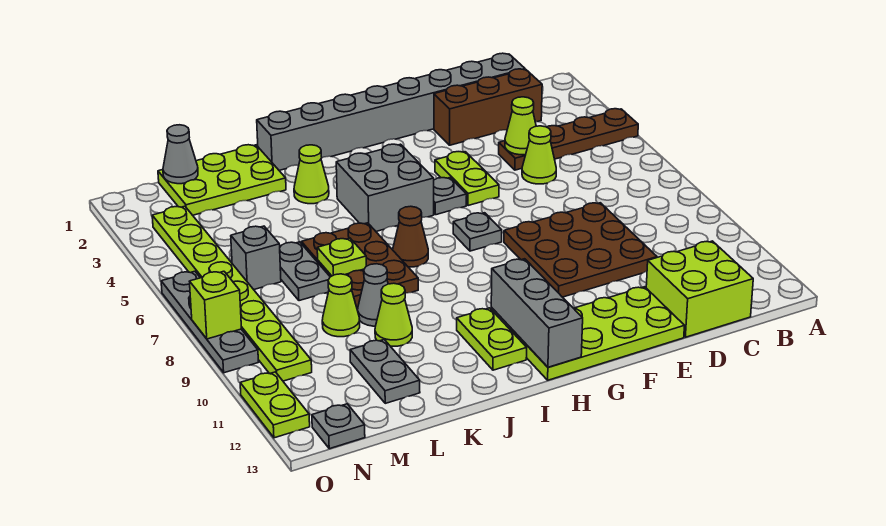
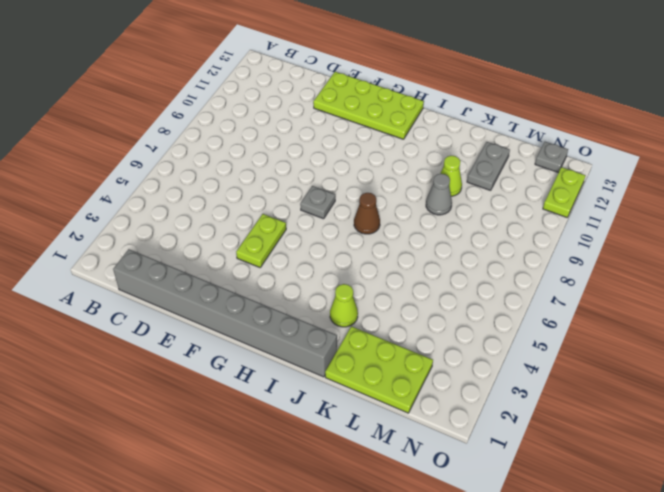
none -> brown 1x4 plate [499,109,638,170]
none -> brown 1x3 brick [434,69,542,145]
none -> lime 2x2 brick [646,241,753,337]
none -> lime 1x1 cone [522,126,556,184]

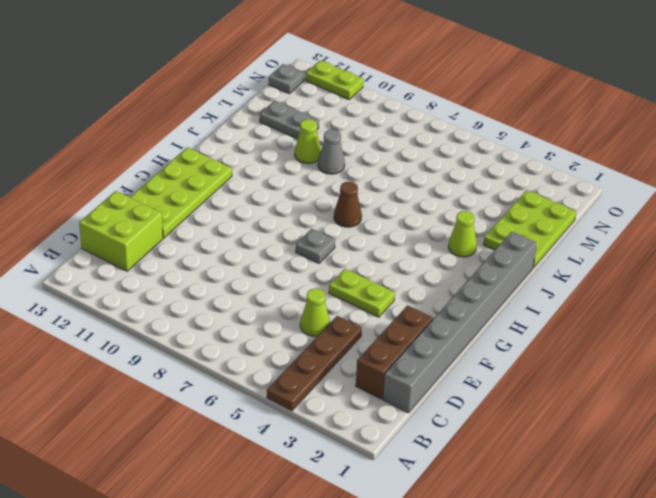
none -> brown 3x3 plate [504,203,657,297]
none -> grey 1x1 plate [434,178,467,215]
none -> grey 2x2 brick [336,144,434,231]
none -> lime 1x2 plate [457,308,527,370]

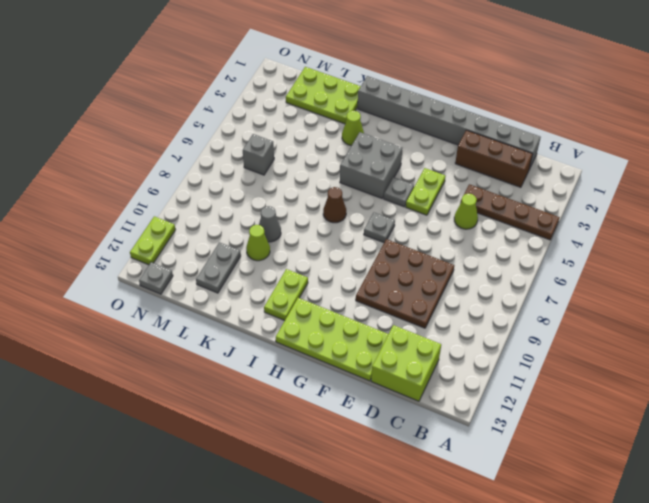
none -> brown 2x3 plate [301,223,418,308]
none -> grey 1x2 plate [280,242,330,301]
none -> lime 1x1 cone [322,274,360,337]
none -> lime 1x8 plate [152,206,312,381]

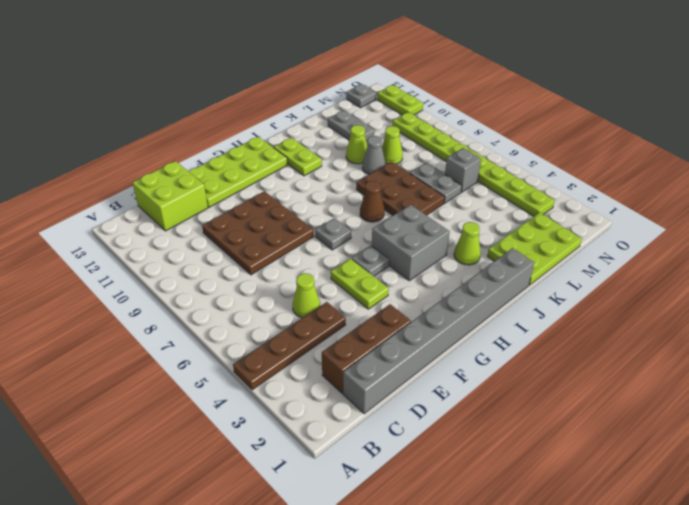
none -> grey 1x4 plate [161,271,258,373]
none -> lime 1x1 cone [505,97,536,155]
none -> grey 1x3 brick [491,259,583,367]
none -> lime 1x1 plate [317,238,366,276]

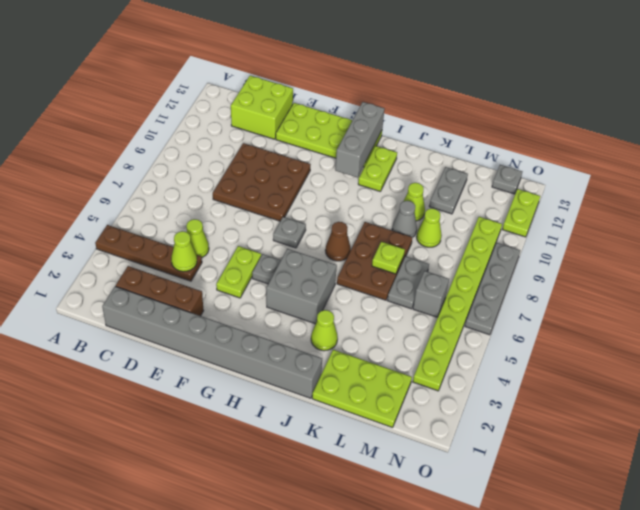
none -> grey 1x1 cone [163,125,198,184]
none -> lime 1x1 brick [189,271,242,339]

